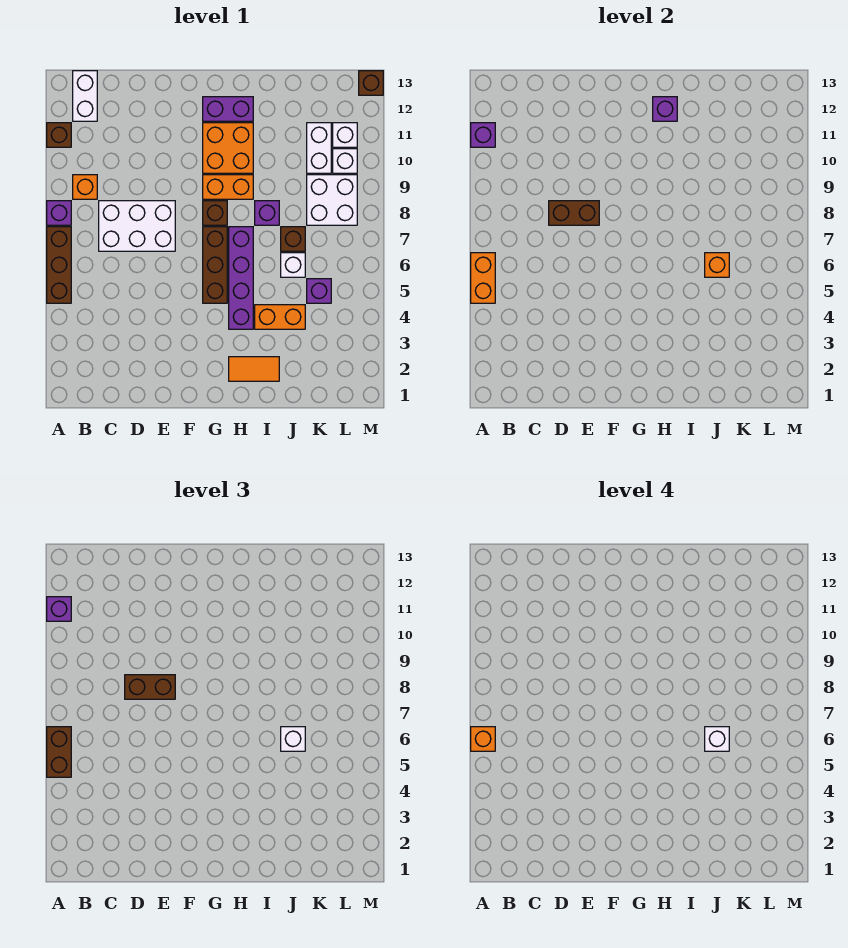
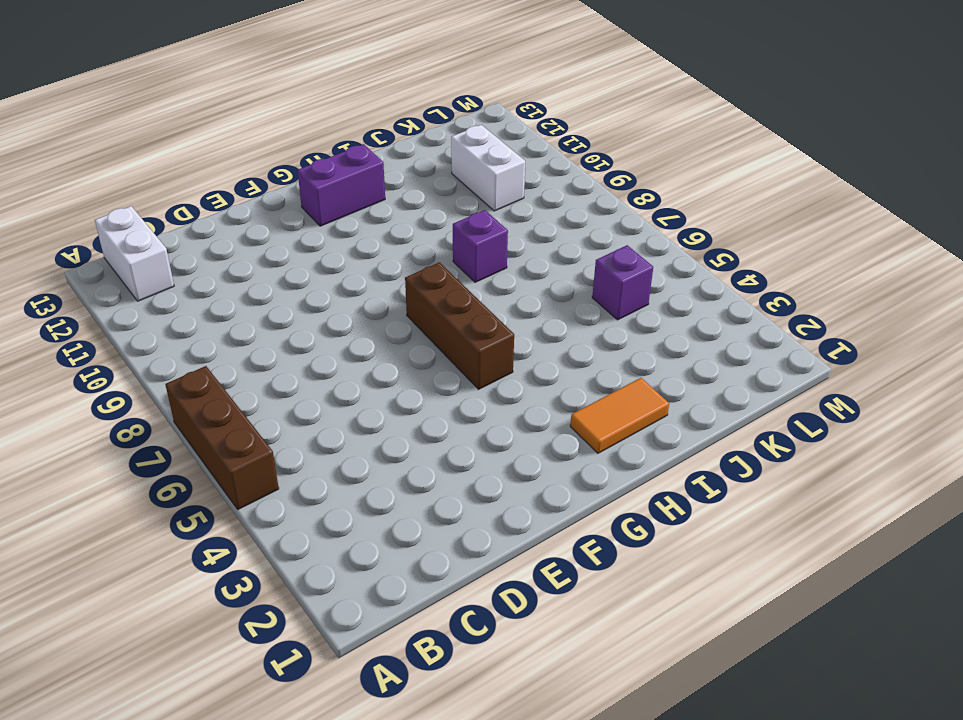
none -> purple 1x1 brick [47,201,71,225]
none -> brown 1x1 brick [47,123,71,147]
none -> orange 1x1 brick [73,175,97,199]
none -> white 2x3 brick [99,201,175,251]

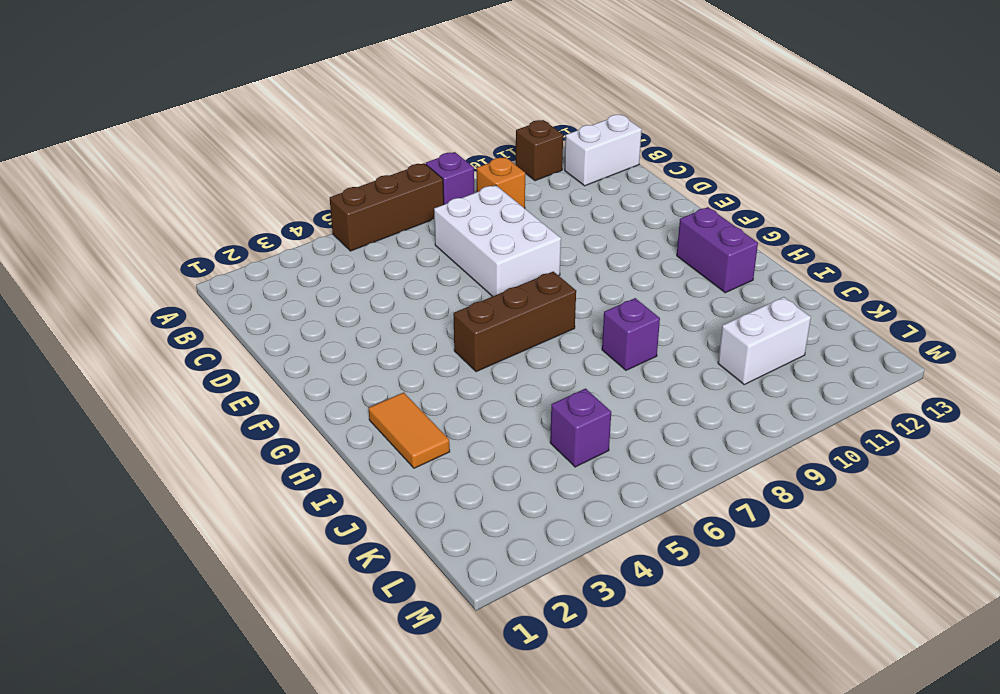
none -> brown 1x1 brick [203,201,227,225]
none -> orange 1x2 brick [203,175,253,199]
none -> orange 2x2 brick [203,123,253,173]
none -> purple 1x4 brick [229,227,253,329]

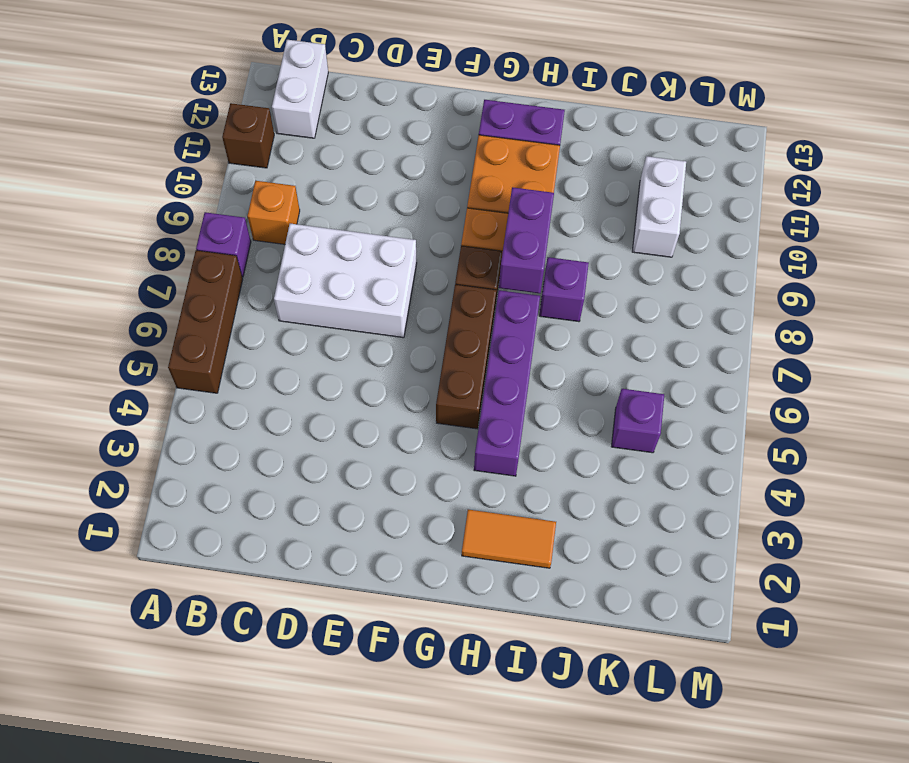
purple 1x2 brick [499,187,554,293] -> none
none -> orange 1x2 brick [255,305,305,329]
none -> white 1x1 brick [281,253,305,277]
none -> brown 1x1 brick [281,227,305,251]
none -> white 2x2 brick [307,175,357,225]

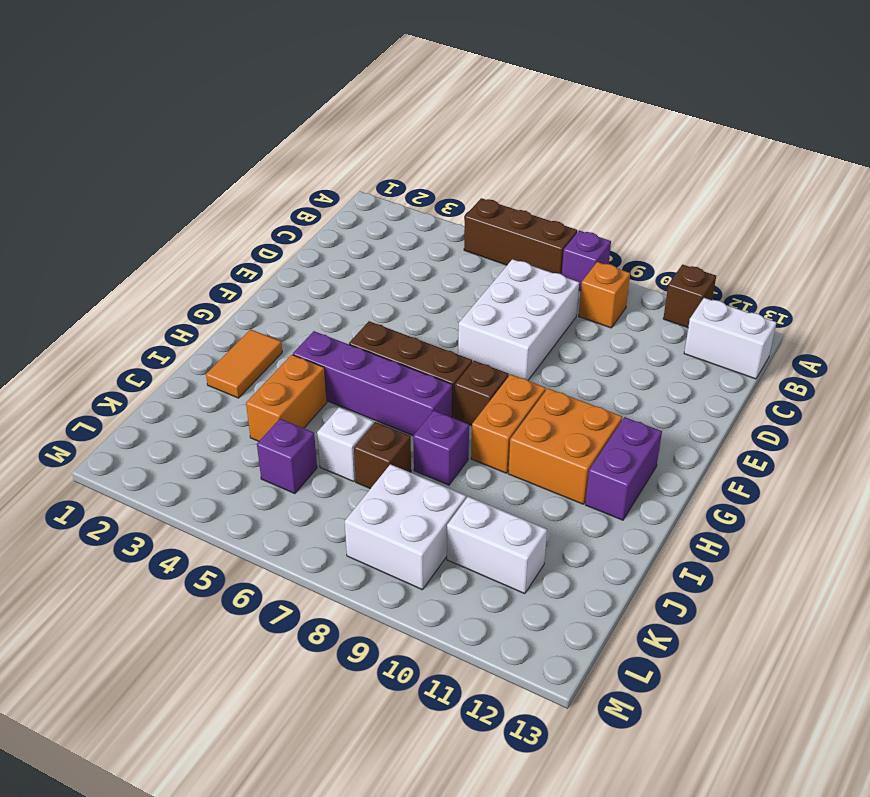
none -> white 1x1 brick [333,149,357,173]
none -> white 1x1 brick [333,123,357,147]
none -> brown 1x1 brick [359,71,383,95]
none -> orange 1x2 brick [471,253,495,303]

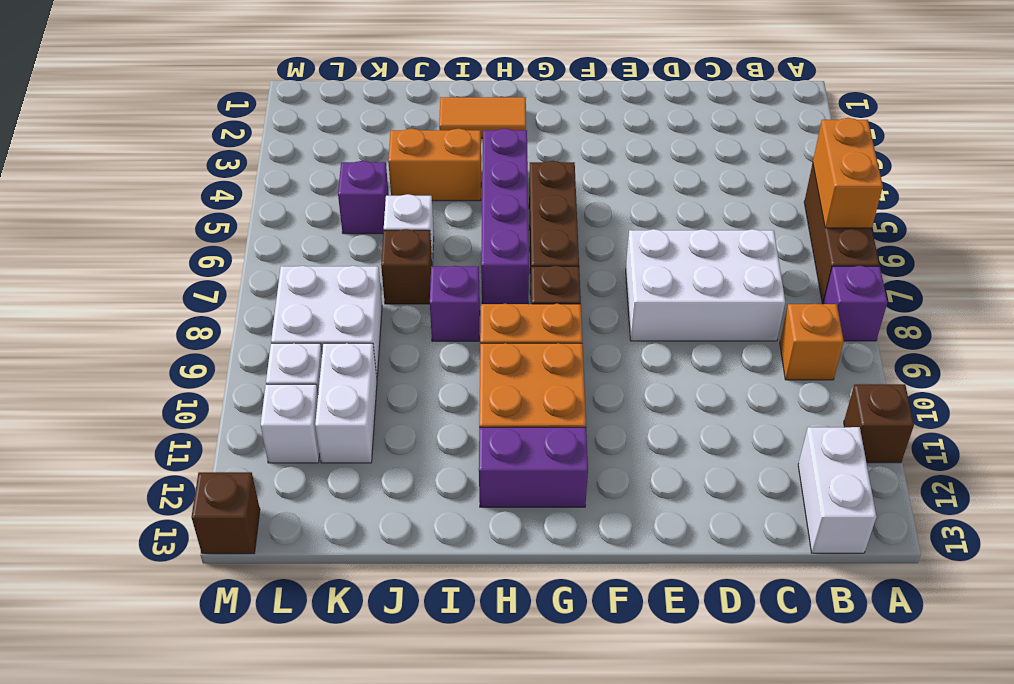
none -> purple 1x1 brick [471,123,495,147]
none -> brown 1x2 brick [549,201,599,225]
none -> purple 1x1 brick [653,97,677,121]
none -> orange 1x1 brick [705,253,729,277]

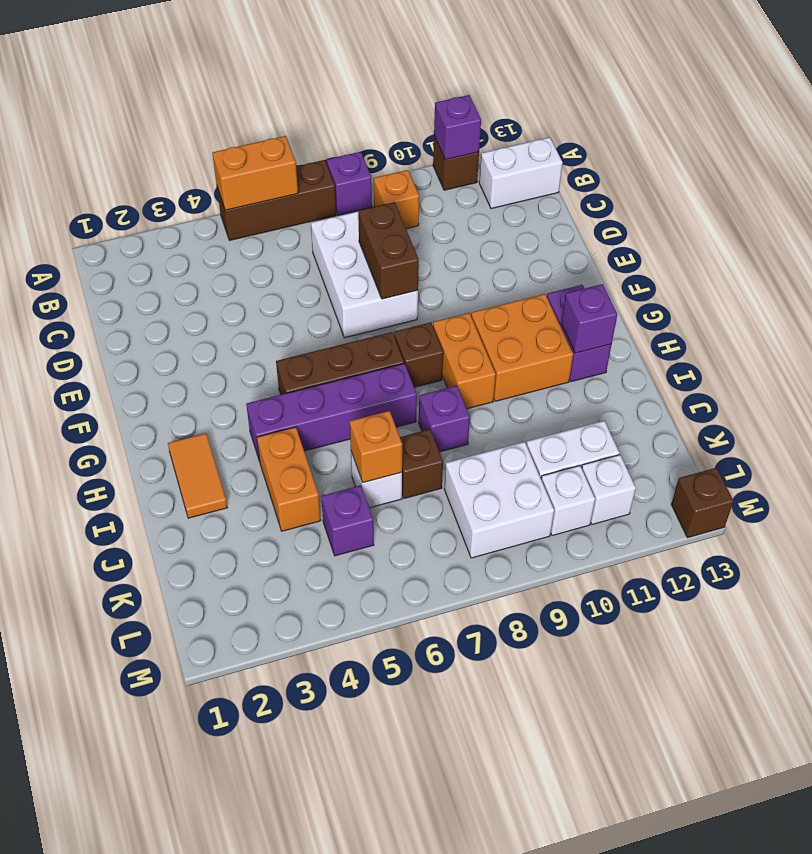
none -> brown 1x2 brick [47,727,71,777]
none -> purple 1x1 brick [47,597,71,621]
none -> brown 1x2 brick [125,675,175,699]
none -> white 1x1 brick [281,727,305,751]

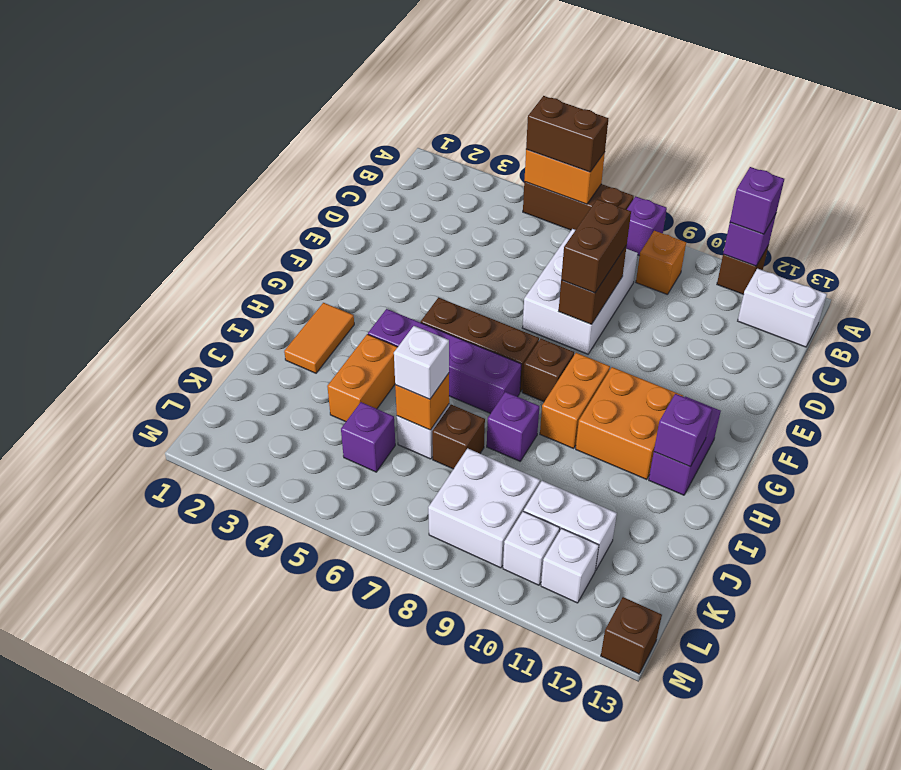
none -> orange 1x1 brick [471,727,495,751]
none -> white 1x1 brick [705,727,729,751]

